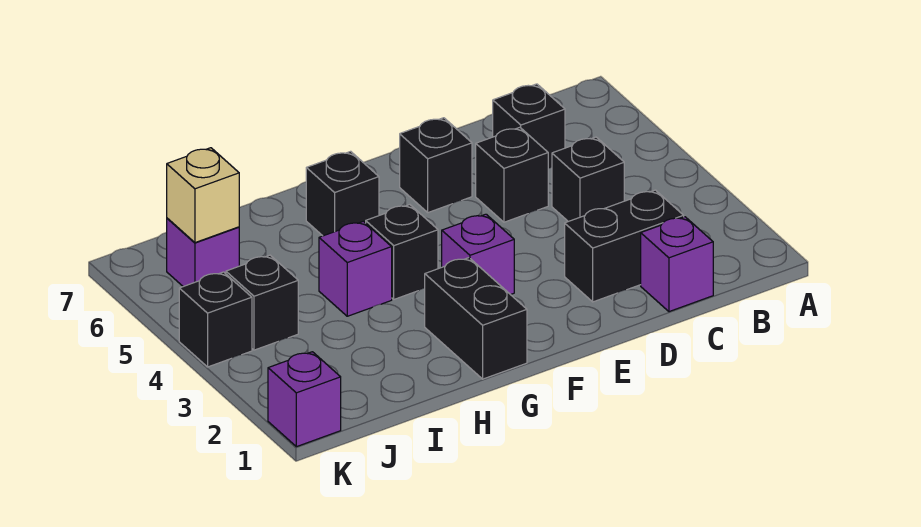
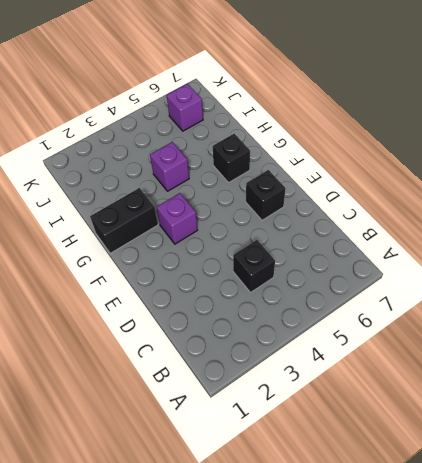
none -> purple 1x1 brick [641,217,713,312]
none -> black 1x2 brick [565,190,684,302]
none -> black 1x1 brick [493,84,565,168]

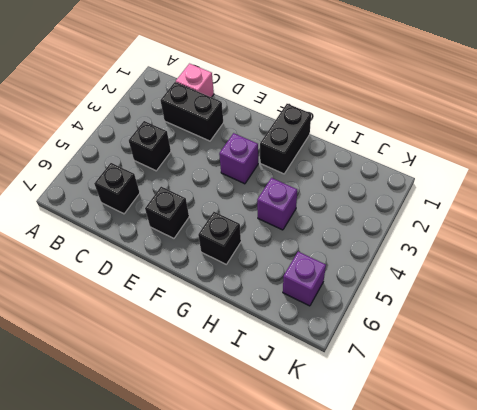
pink 1x1 brick [176,64,214,97] -> purple 1x1 brick [641,217,713,312]
none -> black 1x1 brick [476,127,548,222]
none -> black 1x1 brick [366,205,438,299]
none -> black 1x1 brick [226,255,298,350]

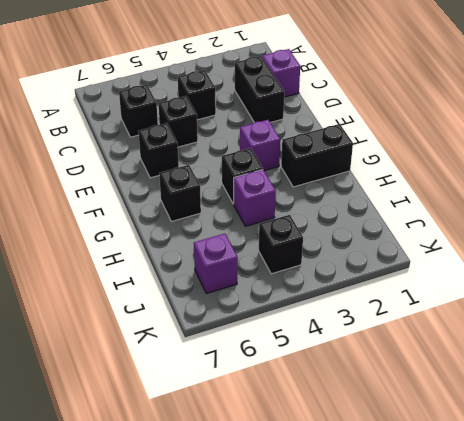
none -> purple 1x1 brick [268,352,341,447]
none -> black 1x1 brick [179,272,252,367]
none -> tan 1x1 brick [167,148,239,243]

